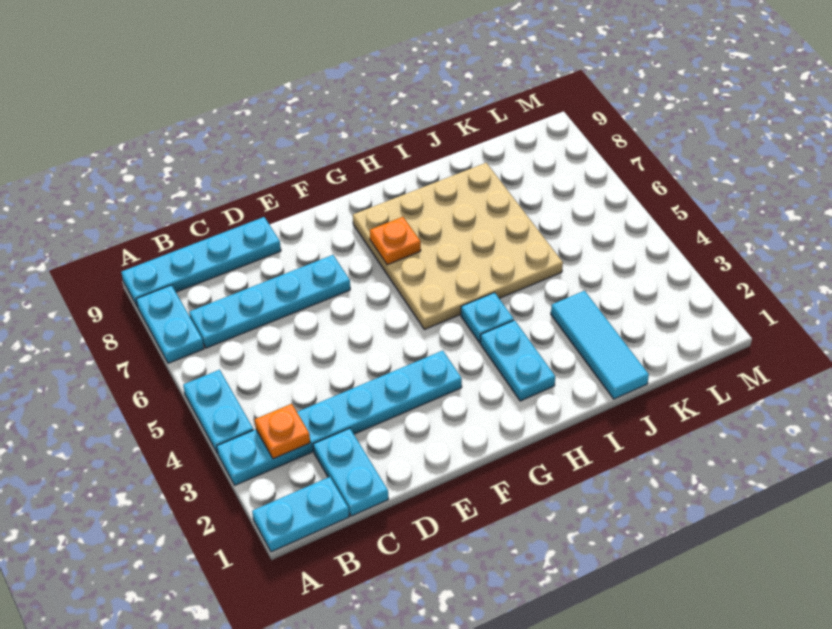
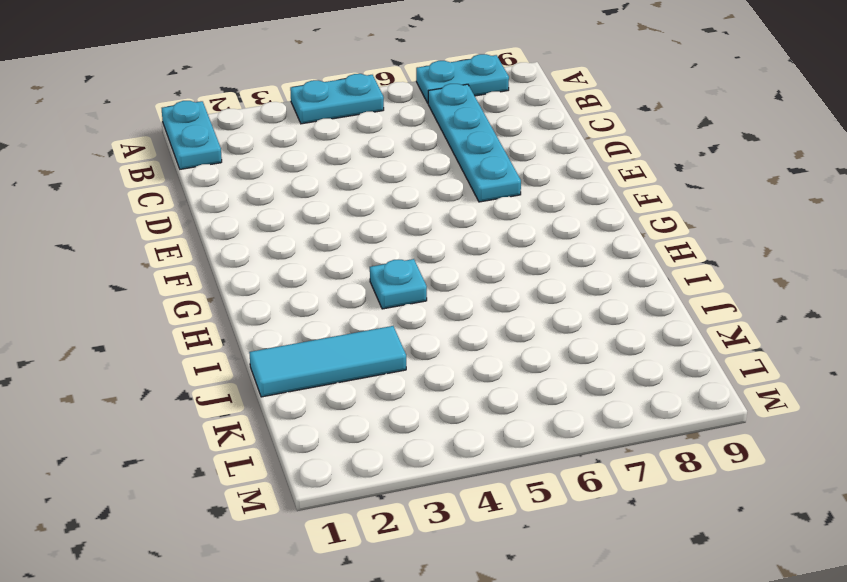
none -> cyan 1x6 plate [217,351,462,485]
none -> cyan 1x4 plate [121,217,281,307]
none -> cyan 1x2 plate [313,428,388,516]

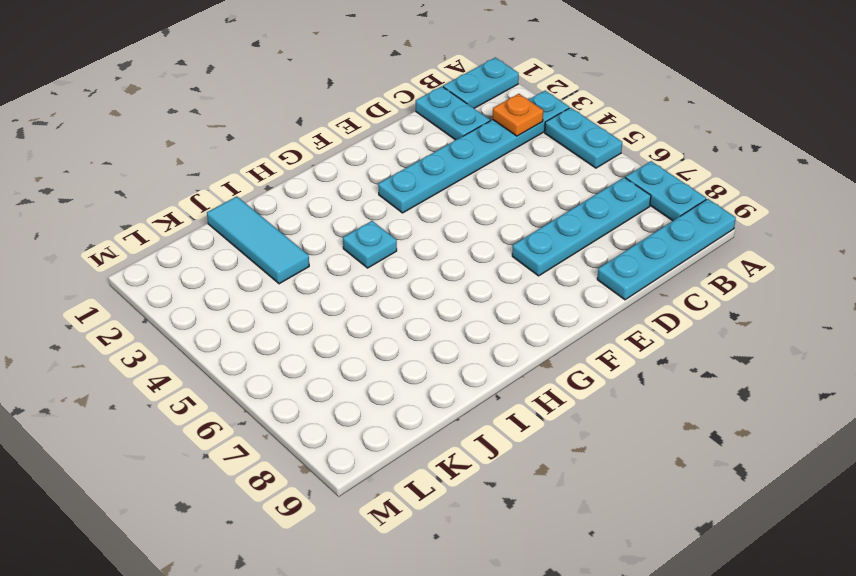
none -> tan 4x4 plate [353,163,563,329]
none -> cyan 1x2 plate [480,320,555,401]
none -> orange 1x1 plate [370,217,421,265]

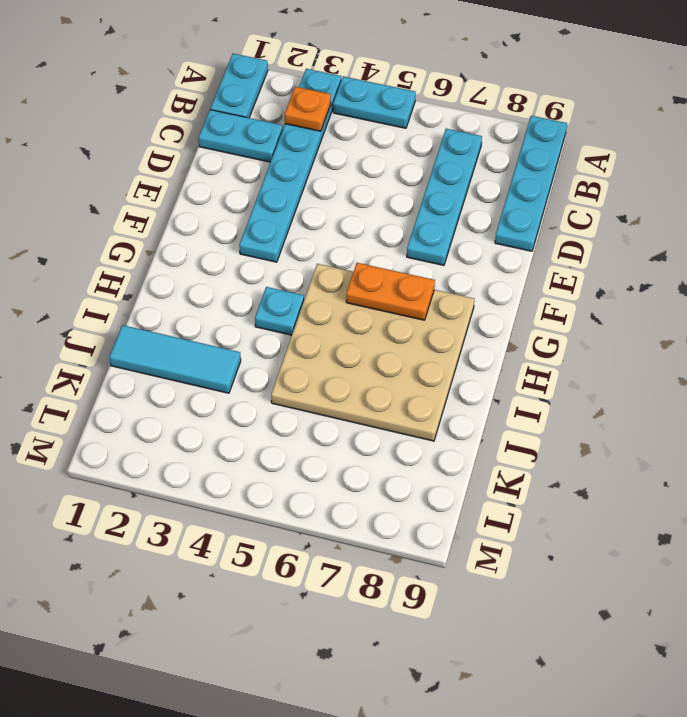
orange 1x2 plate [346,263,435,320] -> orange 1x1 plate [370,217,421,265]
none -> cyan 1x2 plate [136,285,204,363]
none -> cyan 1x2 plate [480,320,555,401]

